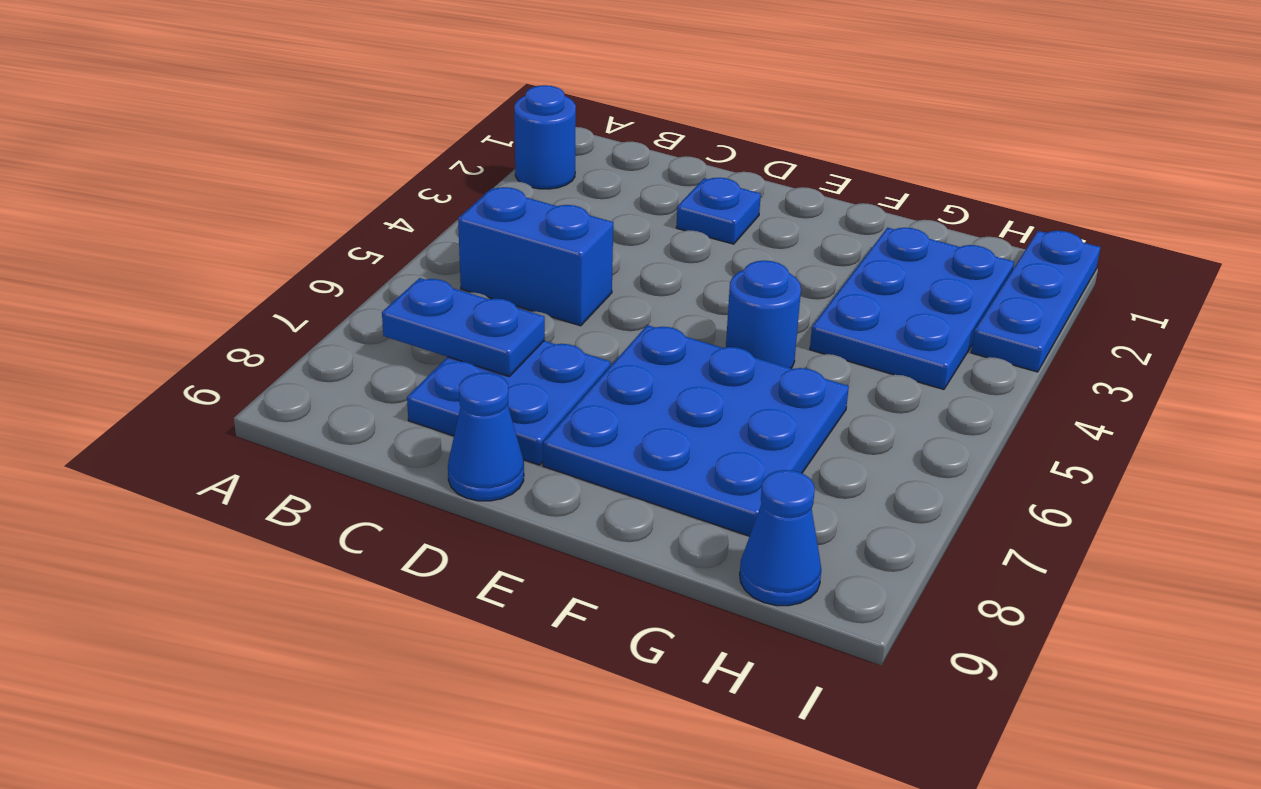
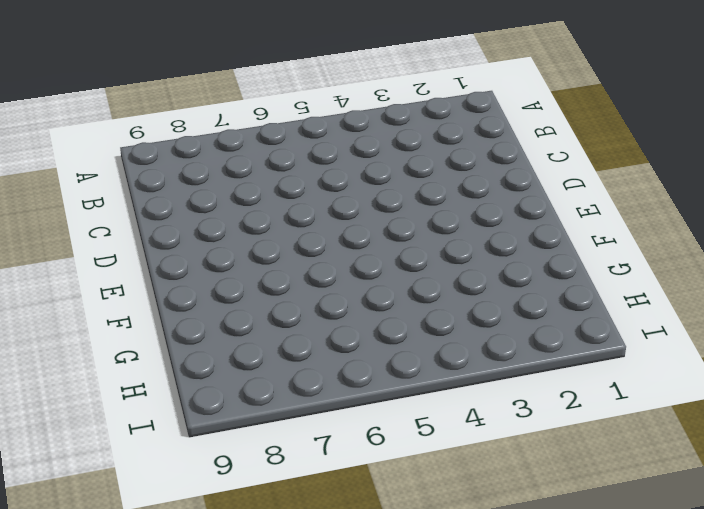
none -> blue 1x1 round brick [514,85,576,189]
none -> blue 1x2 brick [458,187,613,326]

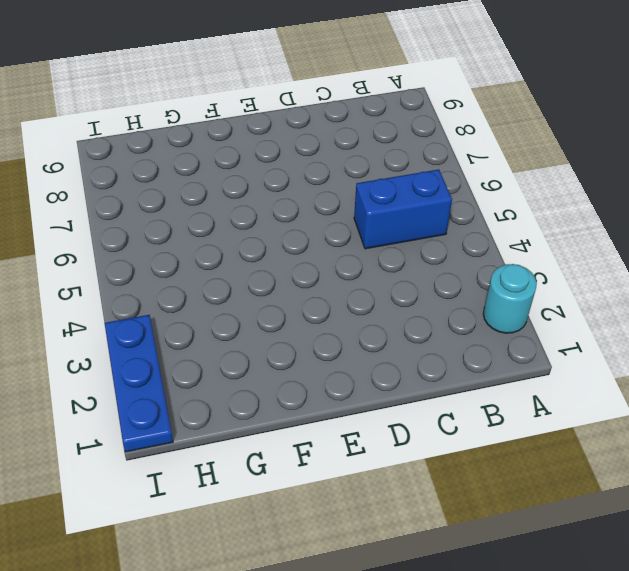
cyan 1x1 round brick [483,264,537,333] -> blue 1x1 round brick [514,85,576,189]
none -> blue 2x2 plate [407,341,611,465]
none -> blue 1x1 plate [676,178,761,244]

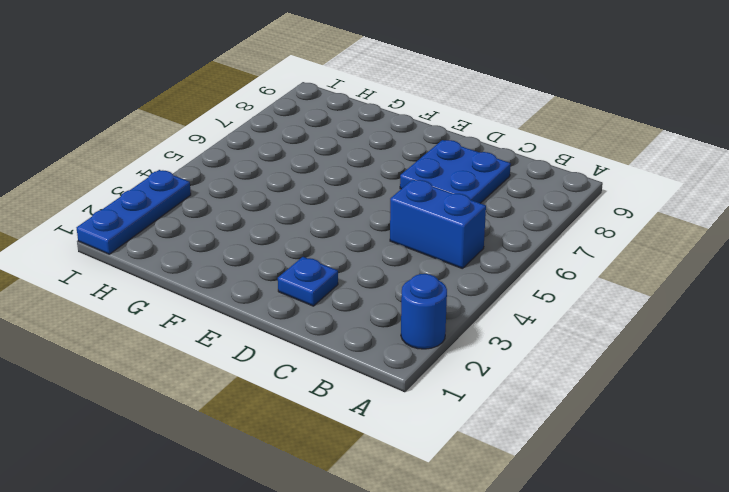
none -> blue 1x1 cone [448,373,524,501]
none -> blue 3x3 plate [543,325,849,536]

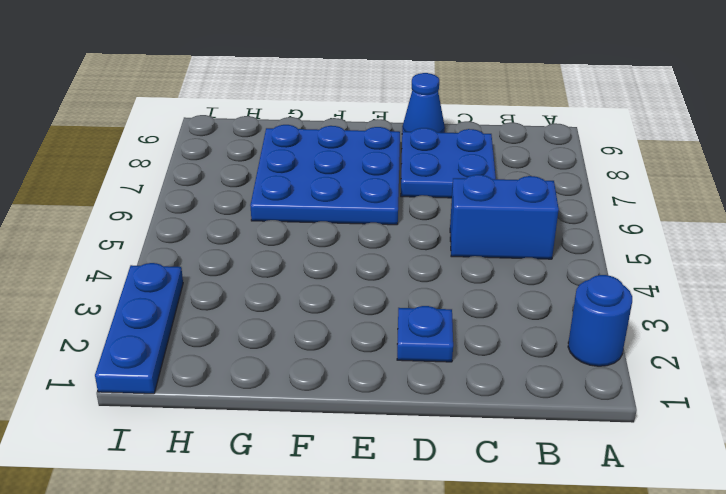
none -> blue 1x1 round brick [726,261,801,369]
none -> blue 2x3 plate [810,228,1014,389]

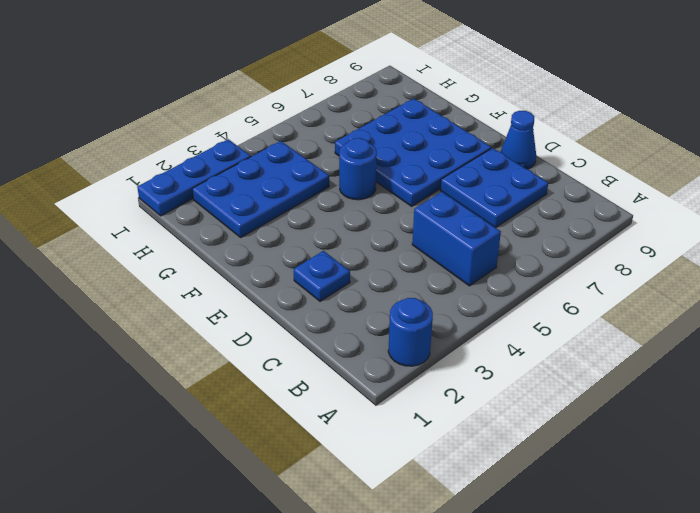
none -> blue 1x1 cone [740,470,821,606]
none -> blue 1x2 plate [382,278,545,377]

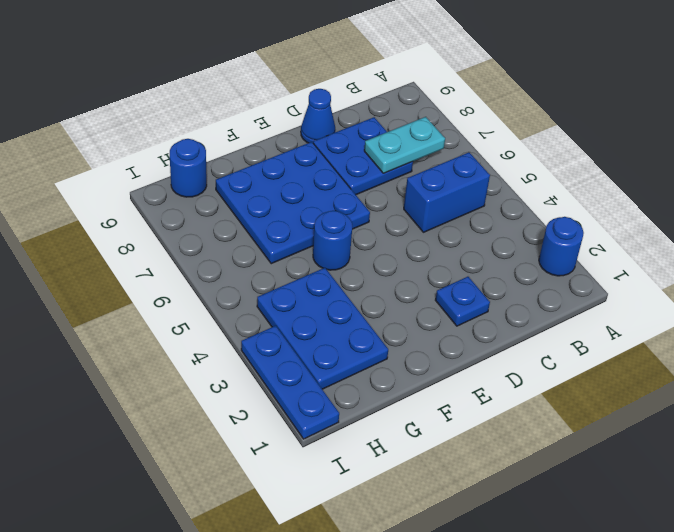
cyan 1x2 plate [364,117,445,173] -> blue 1x2 plate [382,278,545,377]
blue 1x1 round brick [170,139,207,197] -> blue 1x1 cone [740,470,821,606]

